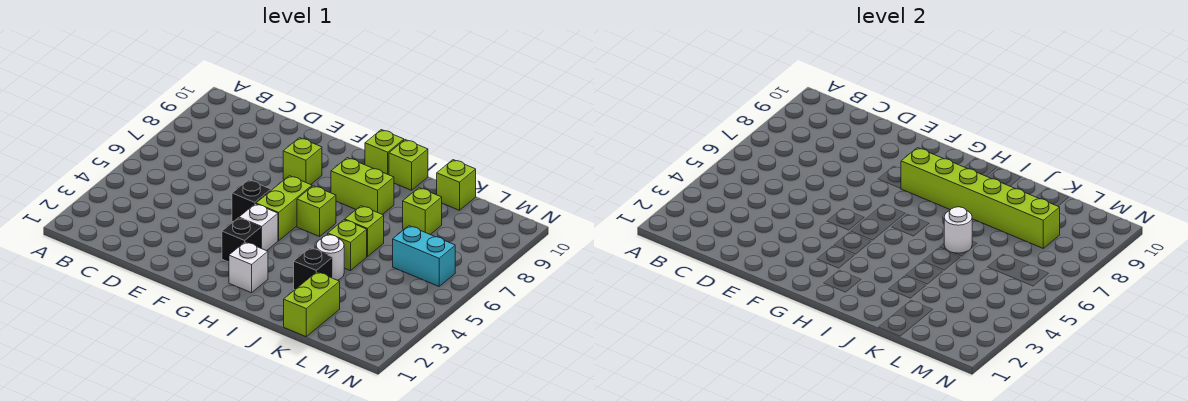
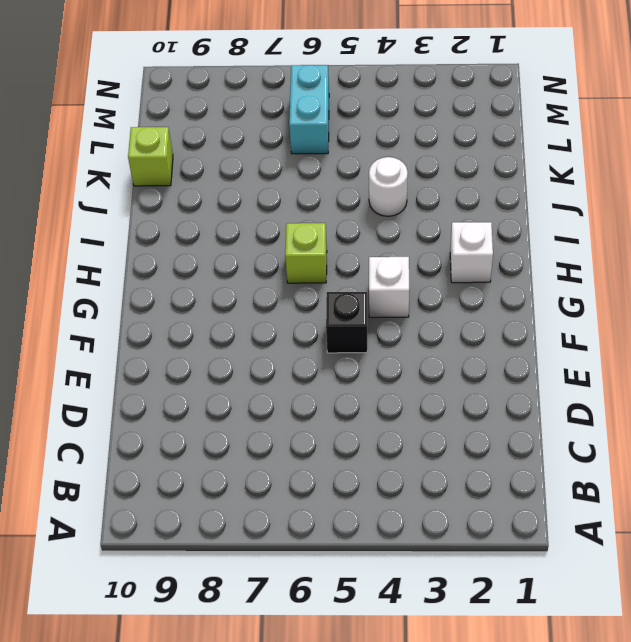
none -> lime 1x1 brick [283,138,322,185]
none -> black 1x1 brick [222,218,261,262]
none -> lime 1x2 brick [256,176,312,241]

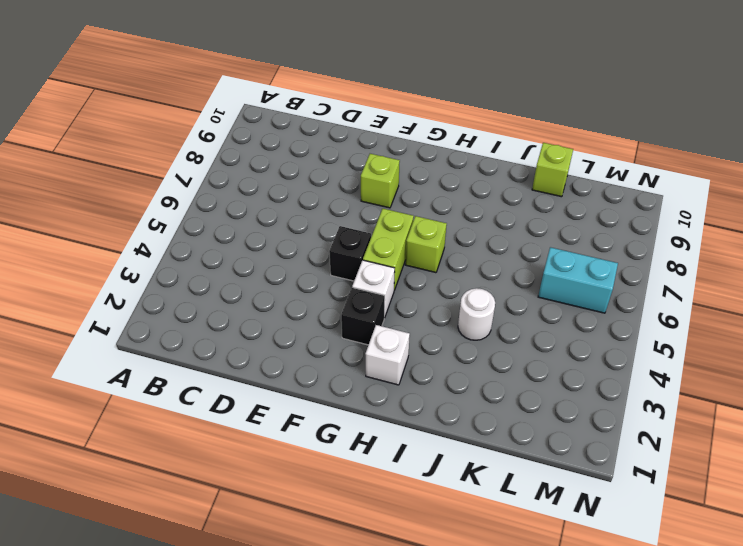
none -> lime 1x2 brick [331,158,394,215]
none -> lime 1x1 brick [365,130,404,175]
none -> lime 1x1 brick [389,140,428,190]

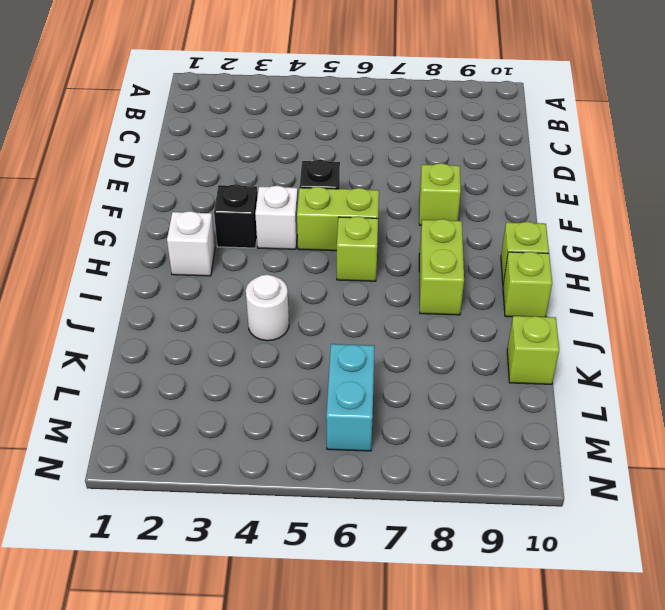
none -> black 1x1 brick [294,248,333,290]
none -> lime 1x1 brick [328,220,367,271]
none -> lime 1x1 brick [345,206,384,257]

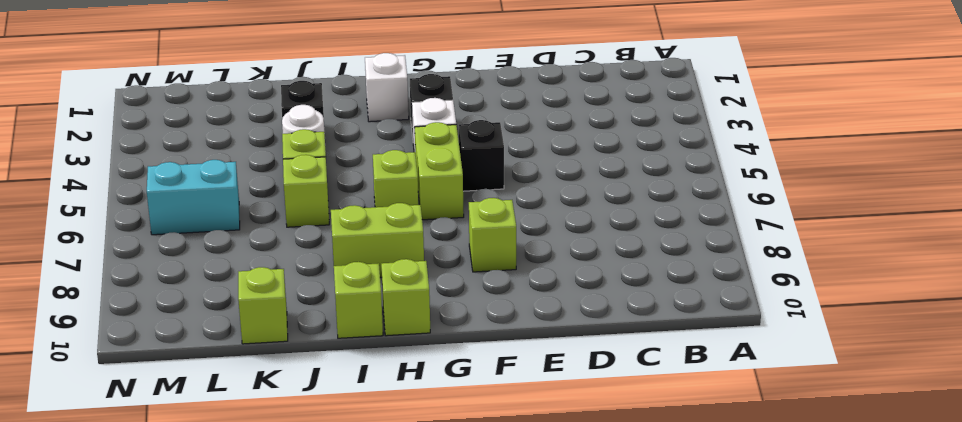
none -> lime 1x2 brick [284,272,340,337]
none -> lime 1x1 brick [403,188,442,235]
none -> lime 1x6 brick [901,148,1060,248]

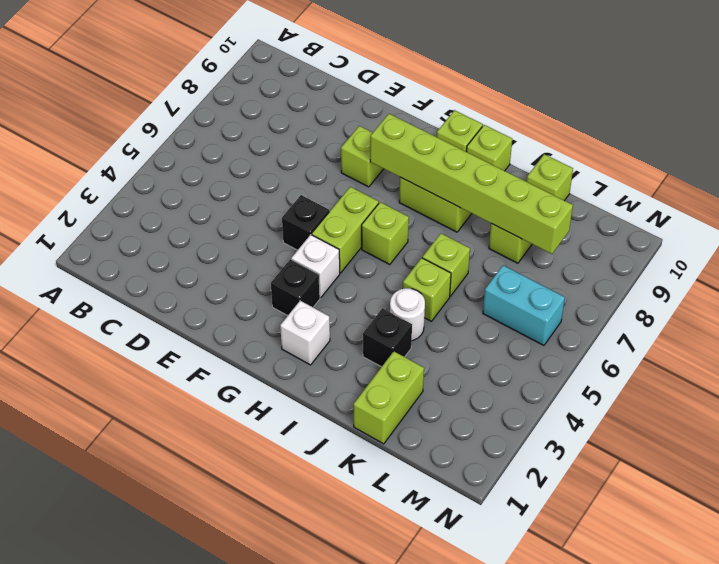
none -> white 1x1 round brick [944,207,972,253]

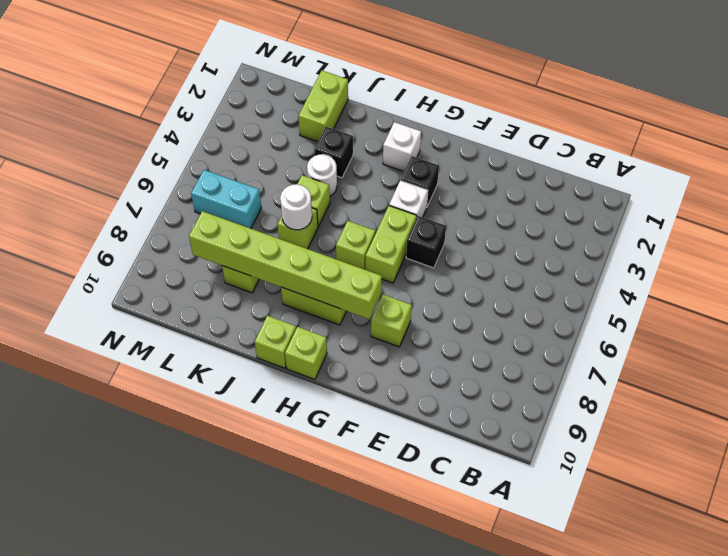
none -> lime 1x1 brick [437,160,476,210]

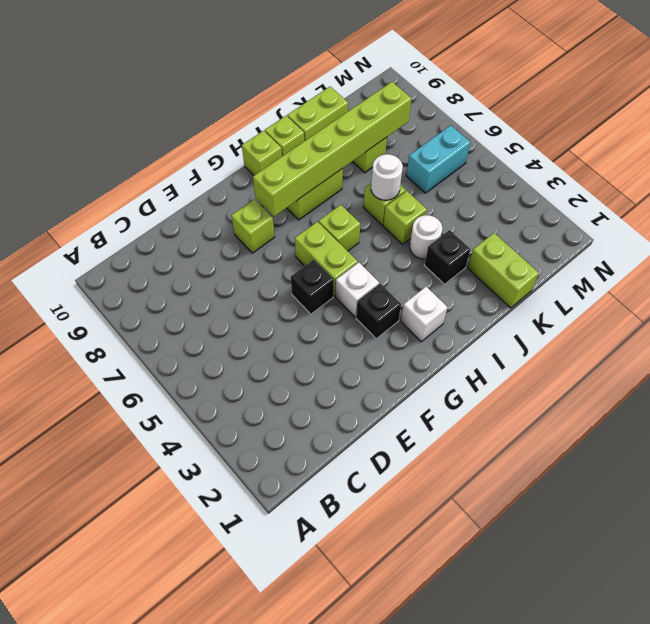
lime 1x2 brick [287,87,348,141] -> lime 1x1 brick [437,160,476,210]

